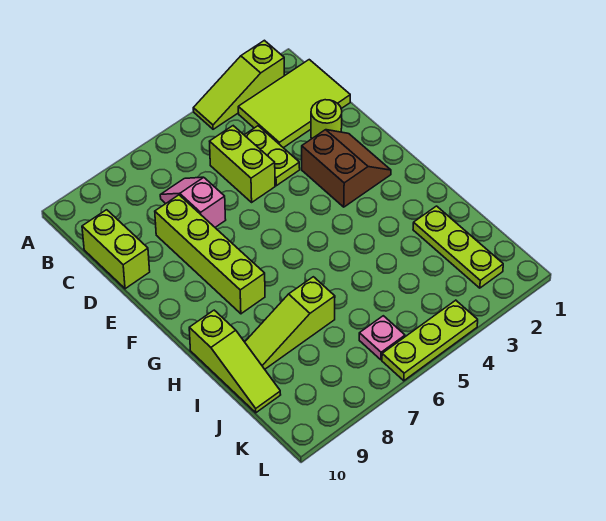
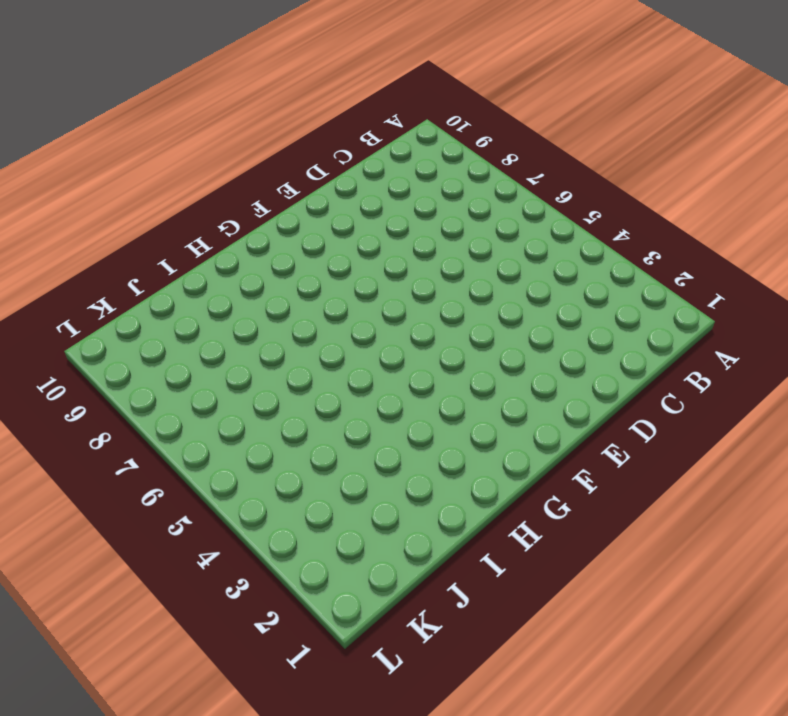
none -> lime 1x3 slope [193,40,284,129]
none -> lime 2x3 tile [238,60,350,148]
none -> lime 1x2 plate [245,126,300,186]

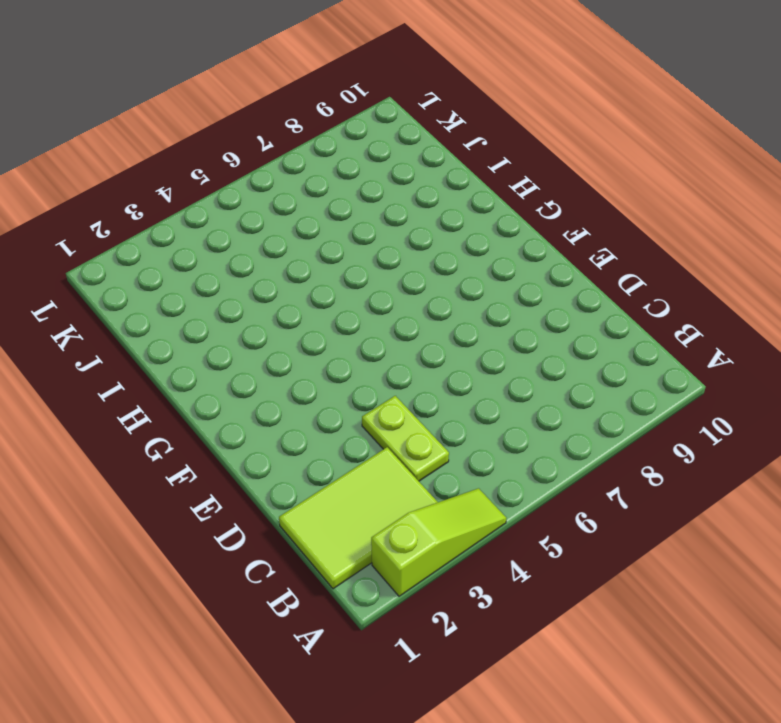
none -> lime 1x2 brick [210,126,275,202]
none -> pink 1x2 slope [160,177,226,227]
none -> lime 1x2 brick [82,210,150,289]

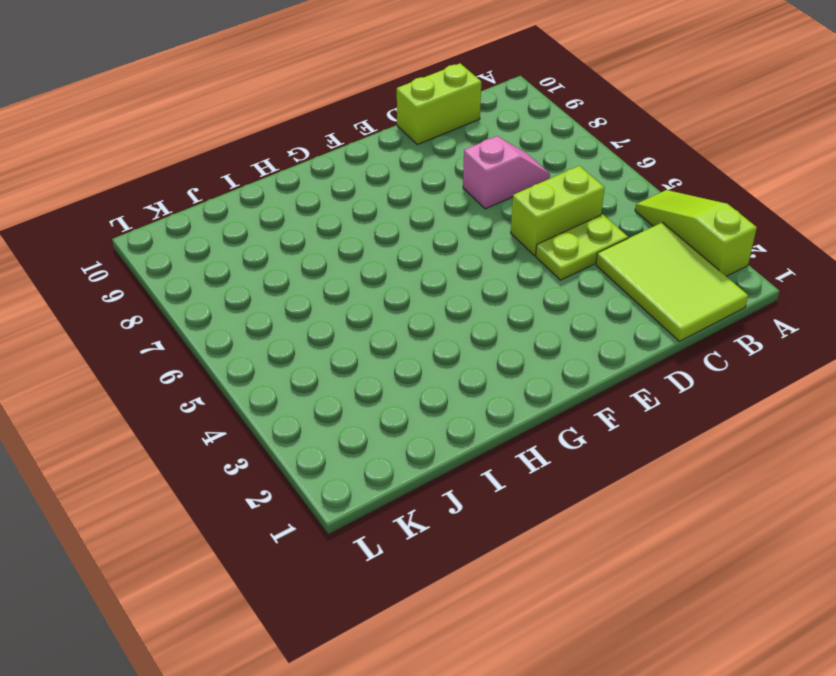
none -> lime 1x1 round brick [311,100,342,139]
none -> lime 1x4 brick [155,195,265,314]
none -> brown 2x2 slope [302,130,391,207]

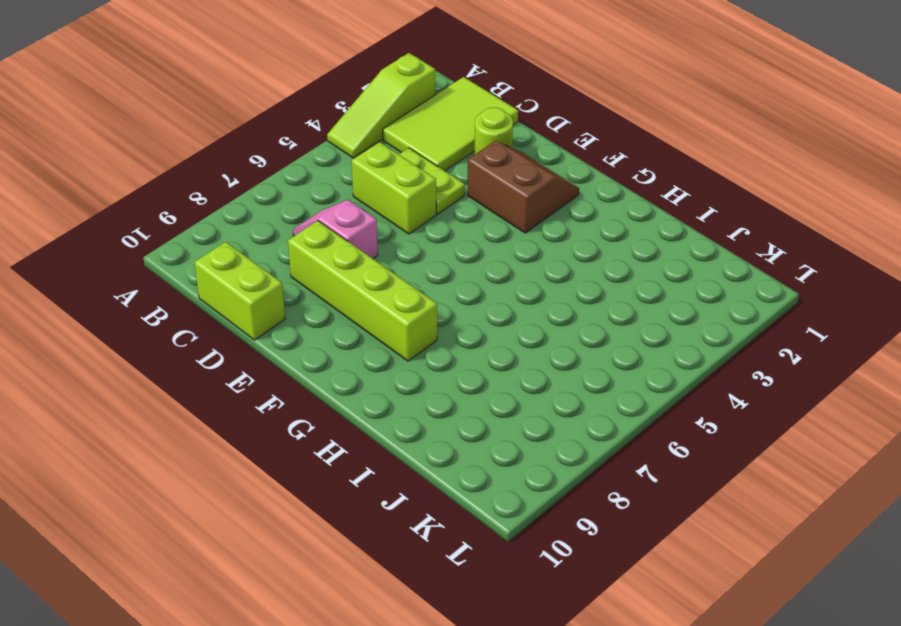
none -> lime 1x3 slope [189,310,281,413]
none -> lime 1x3 plate [413,206,503,288]
none -> lime 1x3 slope [245,277,335,369]

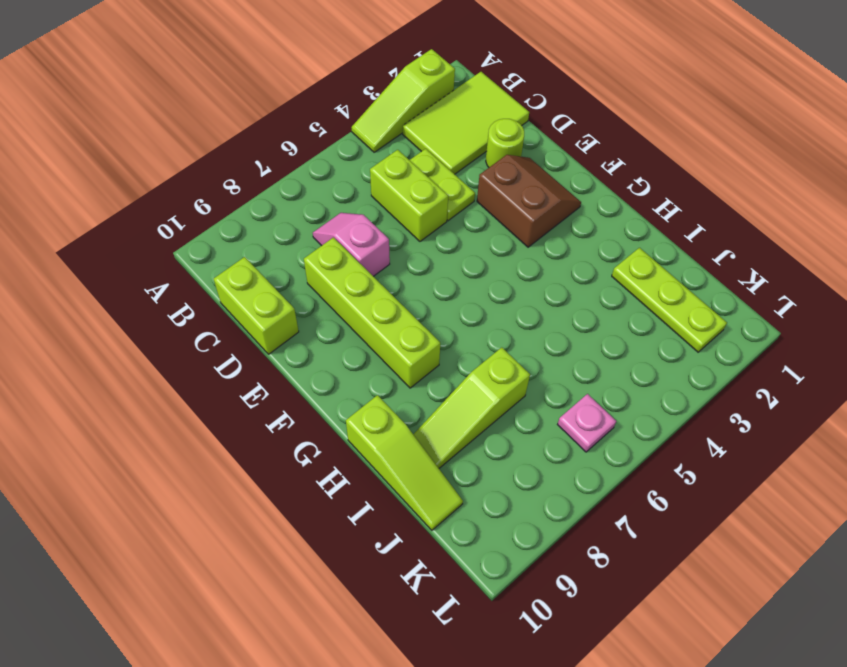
none -> lime 1x3 plate [382,300,478,381]

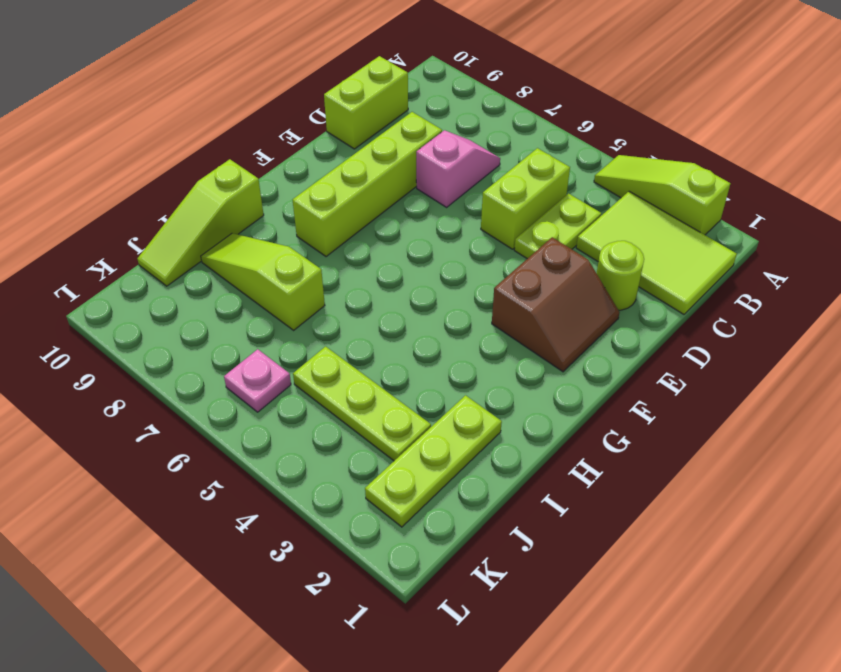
lime 1x3 plate [293,346,431,461] -> lime 1x3 plate moved to [382,300,478,381]

